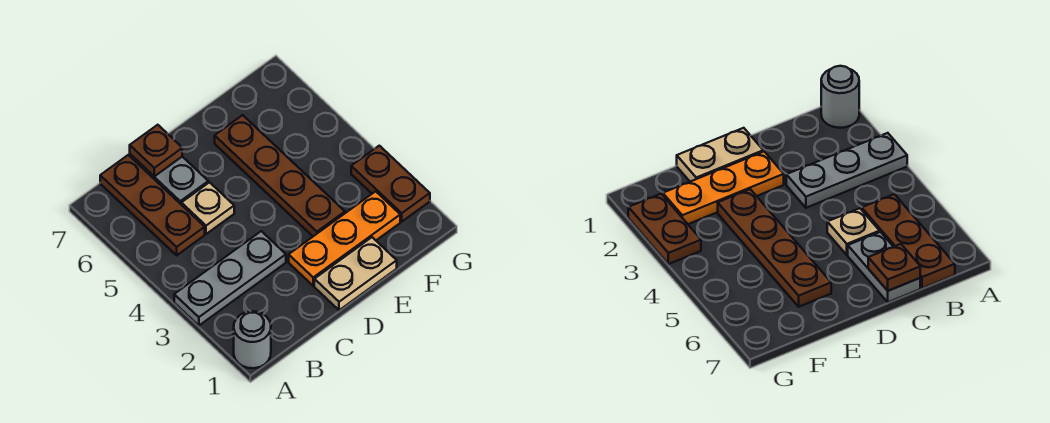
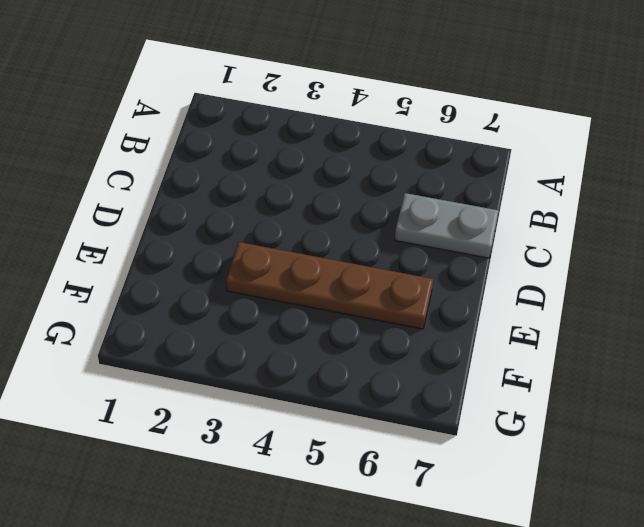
none -> grey 1x1 round brick [234,311,271,368]
none -> grey 1x3 plate [174,231,286,326]

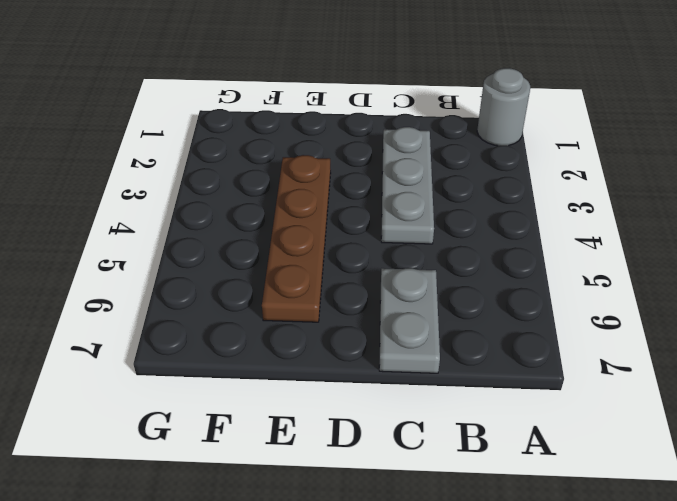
grey 1x3 plate [381,127,434,244] -> grey 1x3 plate turned to [174,231,286,326]
none -> brown 1x3 plate [100,155,205,255]
none -> tan 1x1 plate [181,182,234,234]

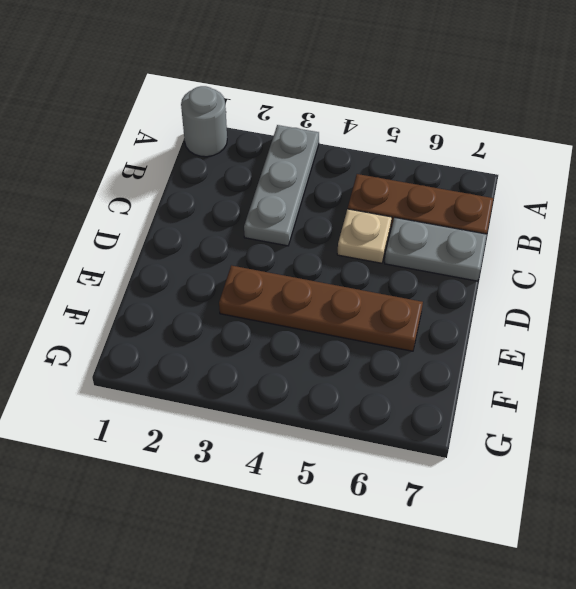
none -> tan 1x2 plate [314,237,397,310]
none -> orange 1x3 plate [289,191,400,286]

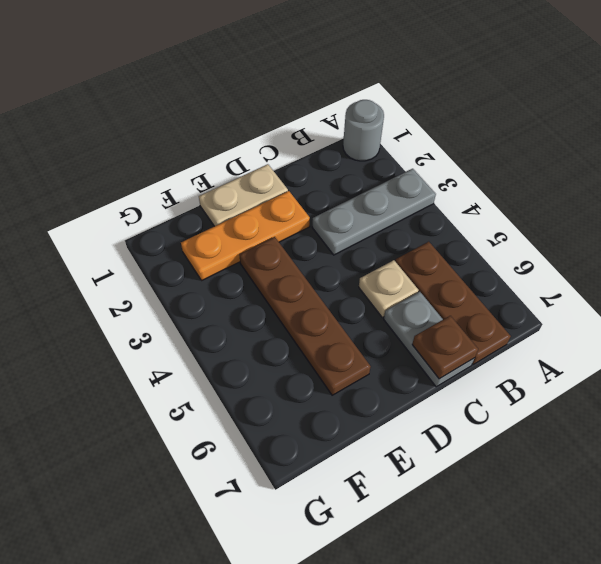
none -> brown 1x2 plate [351,146,430,222]

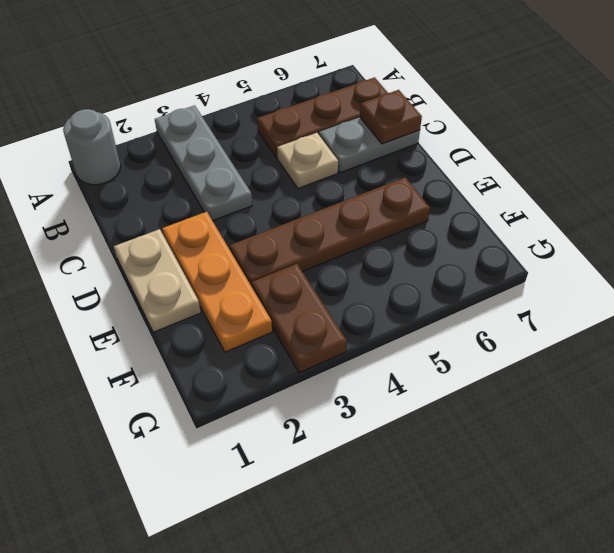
brown 1x2 plate [252,264,347,373] -> brown 1x2 plate turned to [351,146,430,222]

